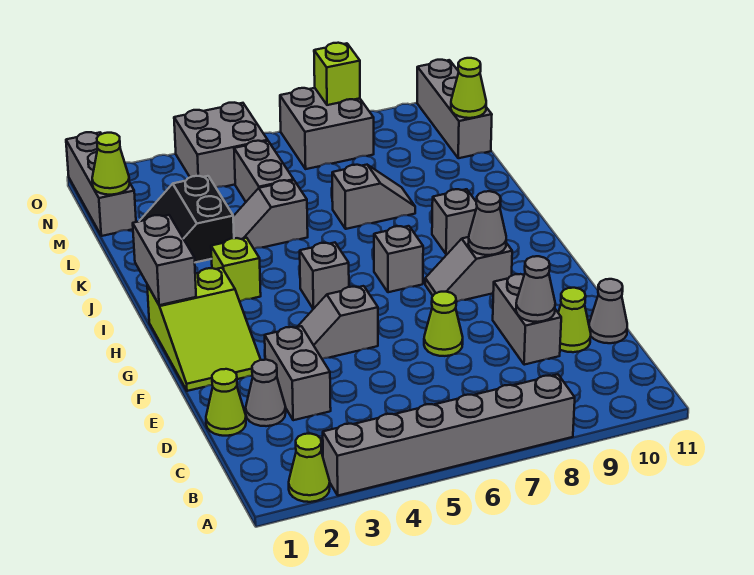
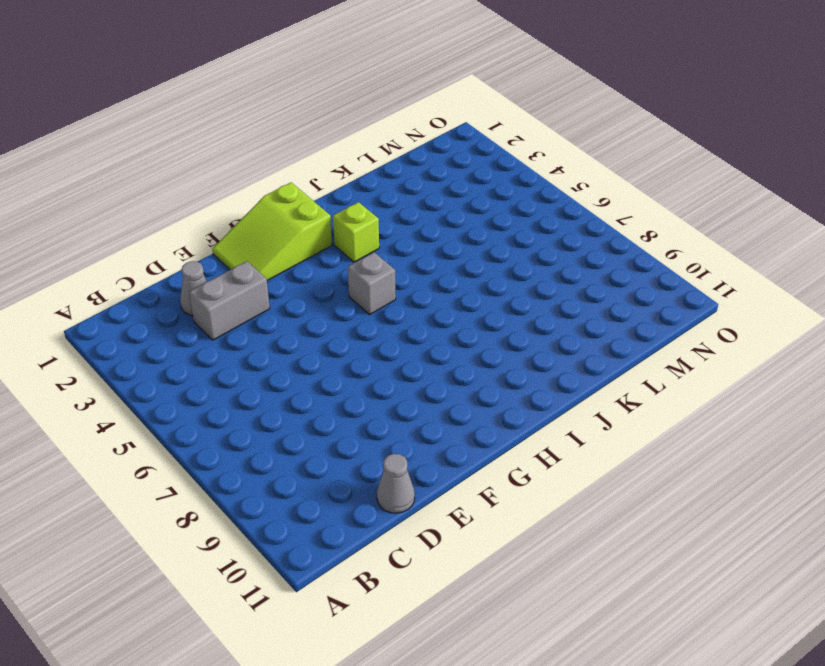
none -> lime 1x1 cone [289,434,330,502]
none -> grey 1x6 brick [323,375,575,496]
none -> lime 1x1 cone [206,369,246,436]
none -> grey 1x2 brick [493,274,561,365]

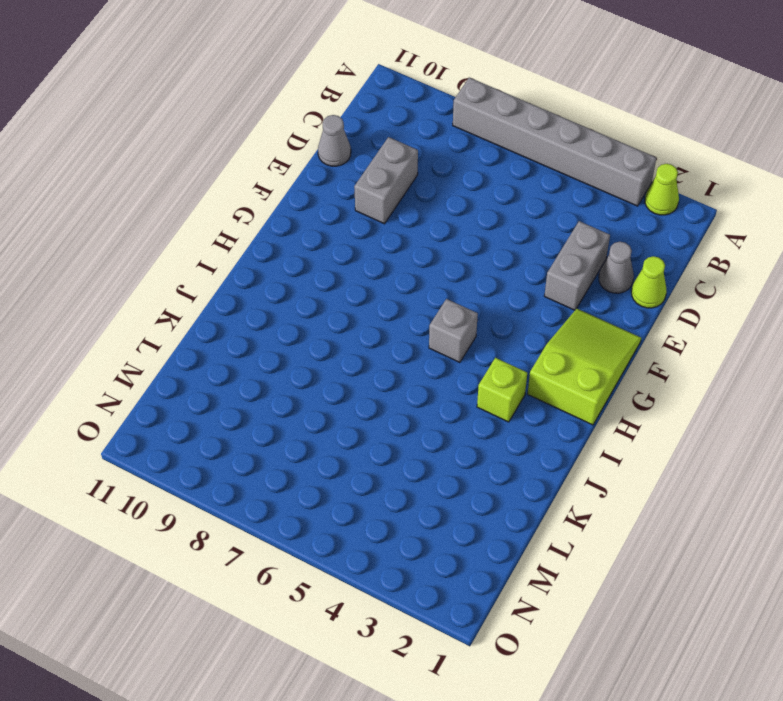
none -> lime 1x1 cone [558,288,591,352]
none -> lime 1x1 cone [424,292,463,356]
none -> grey 1x2 slope [298,286,378,359]
none -> grey 1x2 slope [425,237,512,302]

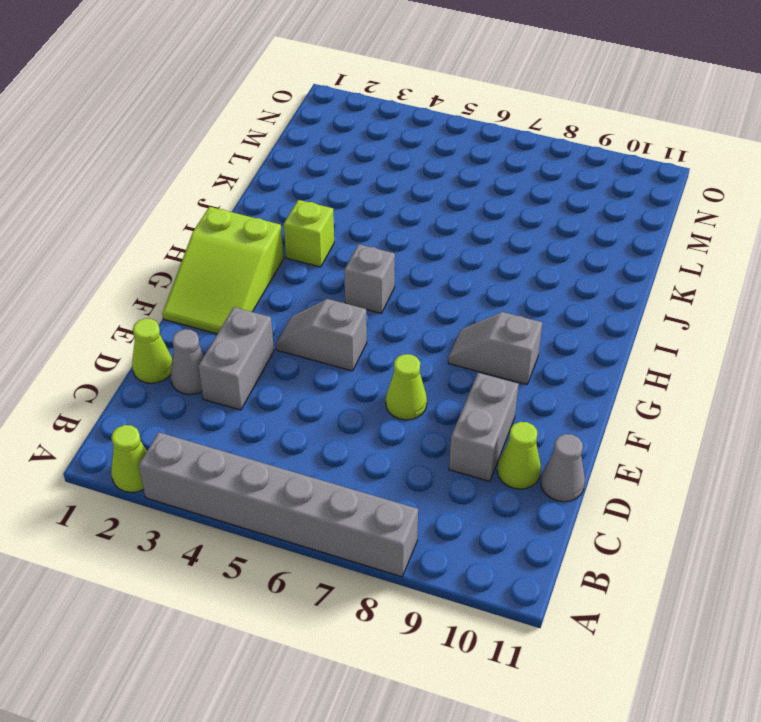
none -> grey 1x1 brick [374,226,423,292]
none -> grey 1x1 brick [432,189,477,254]
none -> black 2x2 slope [140,176,234,262]
none -> grey 1x2 slope [233,180,308,249]

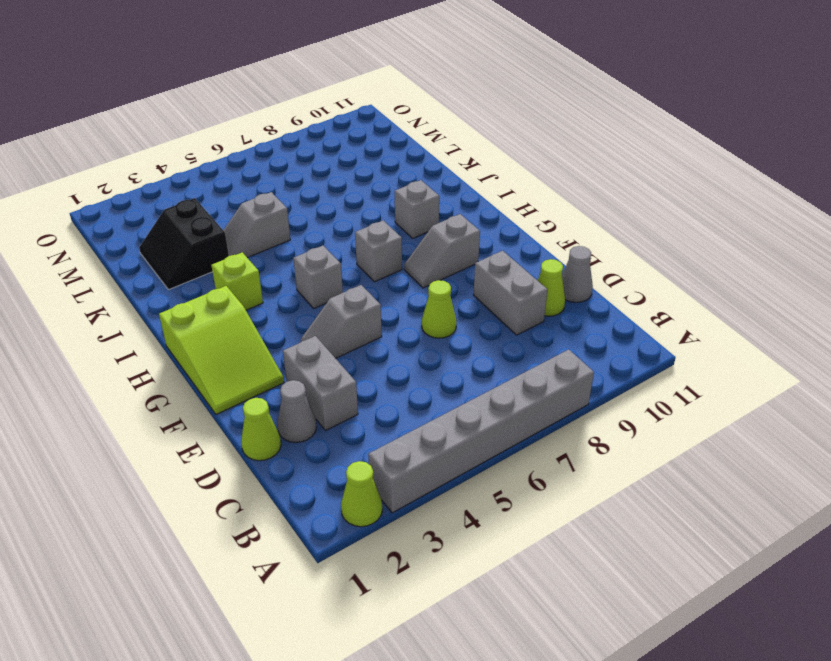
none -> grey 1x2 slope [332,165,415,229]
none -> grey 1x2 brick [234,141,294,202]
none -> grey 1x3 brick [66,132,136,236]
none -> grey 1x3 brick [417,60,492,158]

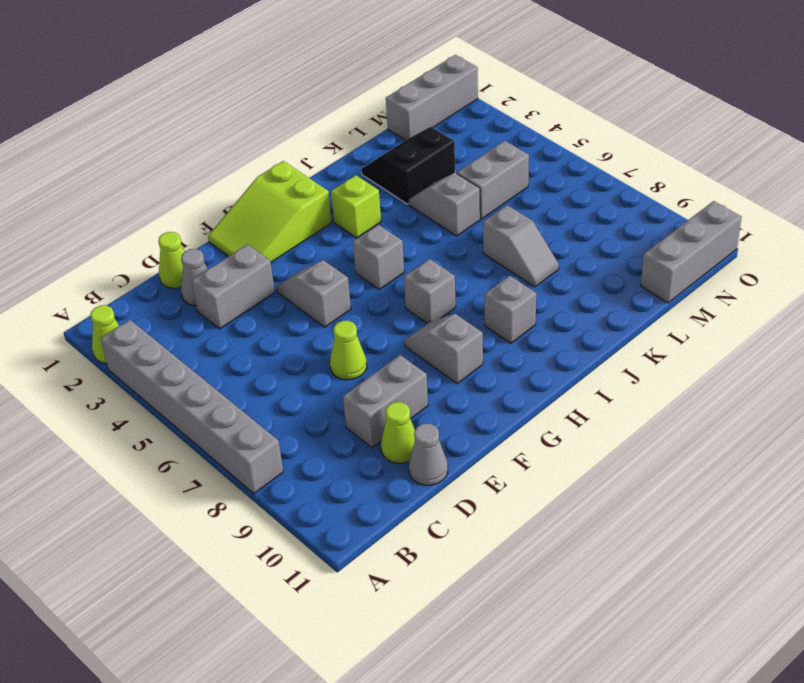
none -> grey 2x2 brick [174,103,268,188]
none -> grey 2x2 brick [280,88,374,169]
none -> grey 1x1 cone [516,256,555,322]
none -> grey 1x1 cone [468,191,506,255]

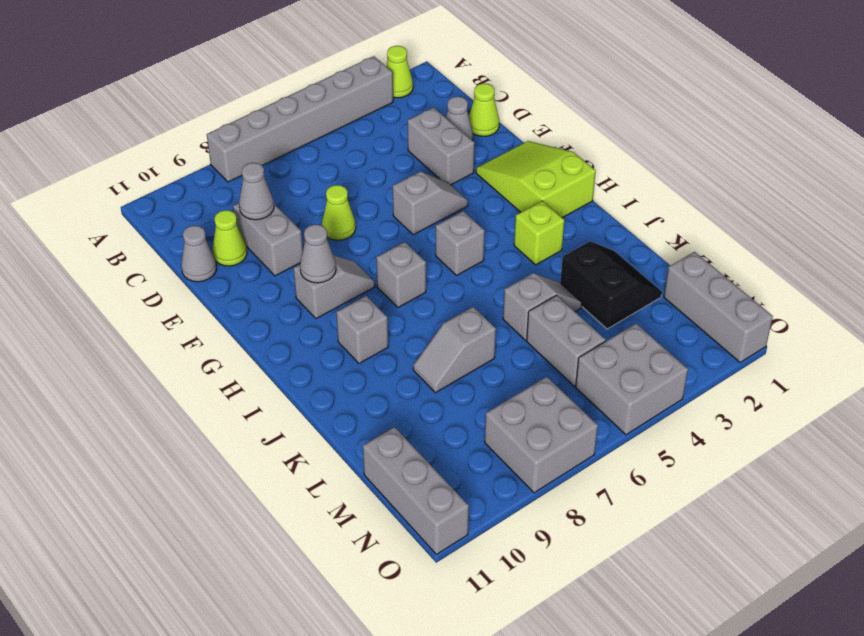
none -> grey 1x2 brick [133,215,196,305]
none -> lime 1x1 cone [92,133,130,195]
none -> lime 1x1 cone [451,58,486,118]
none -> lime 1x1 brick [314,43,360,105]

